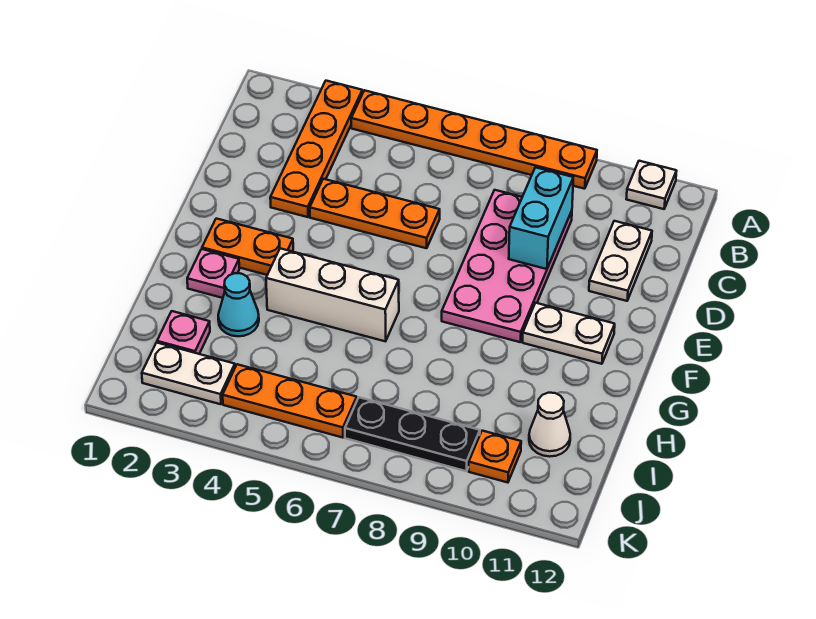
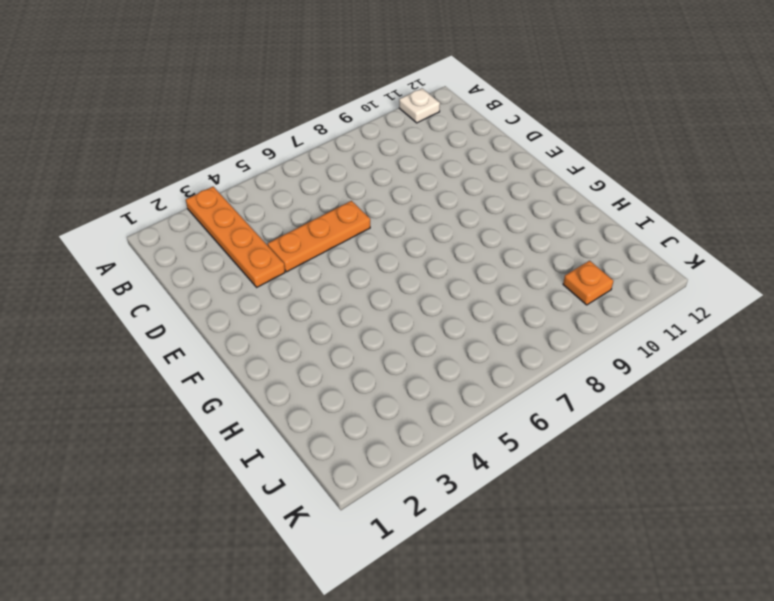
none -> orange 1x6 plate [351,90,597,189]
none -> pink 2x4 plate [442,190,572,342]
none -> white 1x2 plate [589,221,652,301]

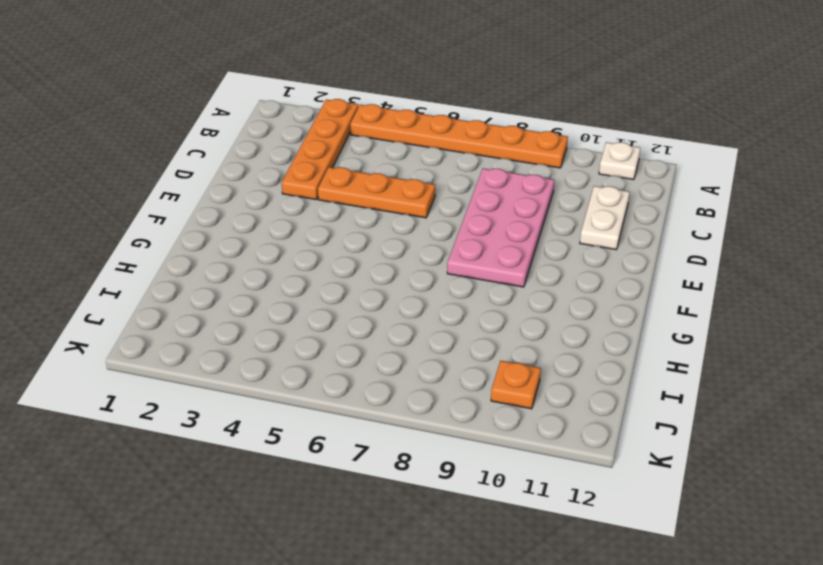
none -> orange 1x2 plate [202,219,293,275]
none -> white 1x2 plate [523,303,615,364]
none -> pink 1x1 plate [187,249,239,298]

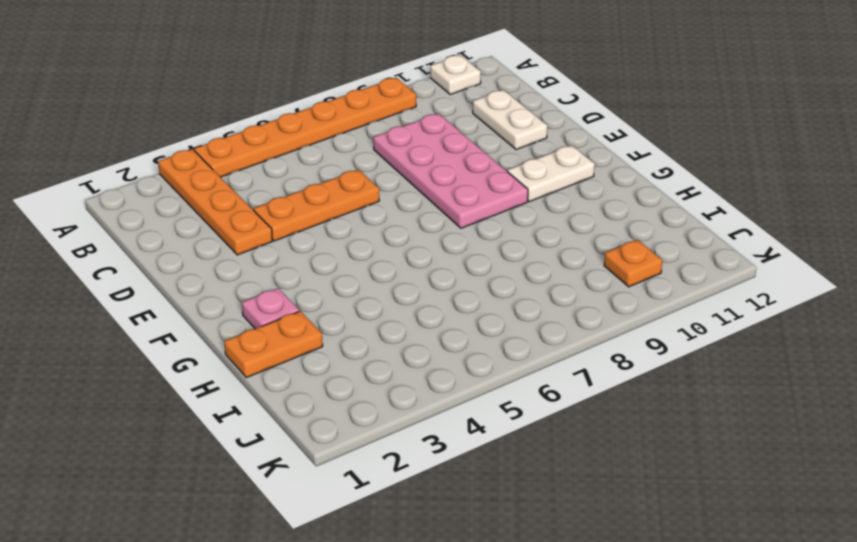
orange 1x2 plate [224,311,323,378] -> orange 1x2 plate moved to [202,219,293,275]
none -> white 1x3 brick [266,248,399,341]
none -> cyan 1x1 cone [218,273,259,336]
none -> pink 1x1 plate [157,311,210,354]

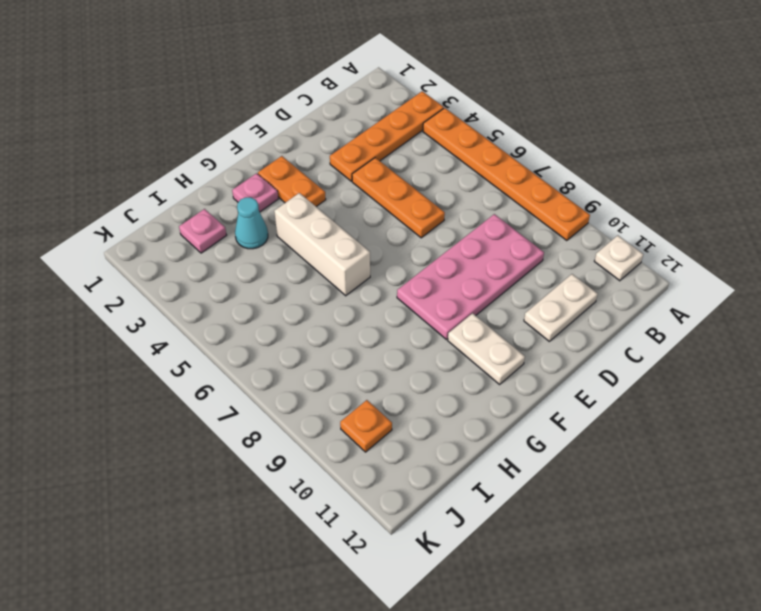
none -> white 1x1 cone [529,393,570,457]
none -> white 1x2 plate [142,343,235,404]
none -> orange 1x3 plate [223,364,357,438]

